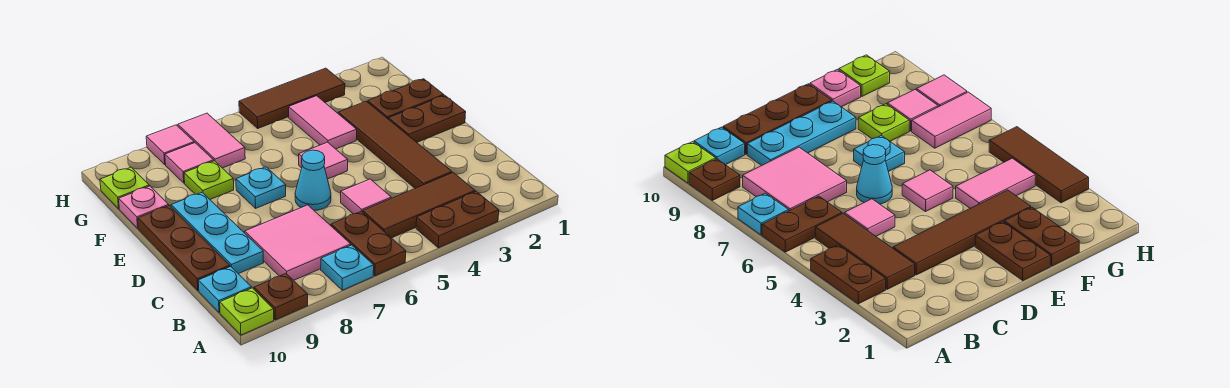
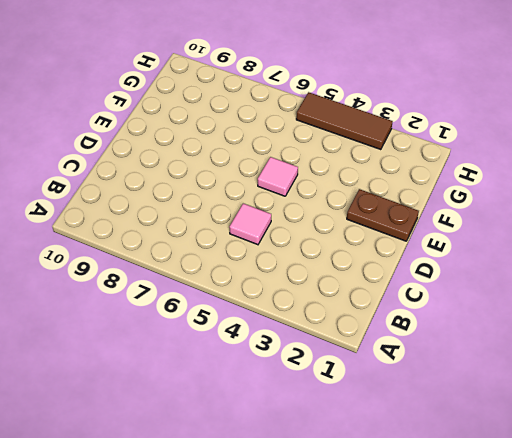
none -> brown 1x2 plate [416,191,499,248]
none -> brown 1x2 plate [331,211,406,276]
none -> cyan 1x1 plate [321,245,374,290]

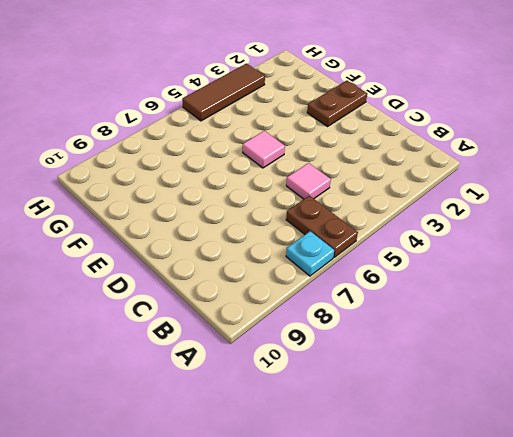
none -> brown 1x2 plate [416,191,499,248]
none -> brown 1x1 plate [254,274,308,320]
none -> lime 1x1 plate [220,288,274,335]

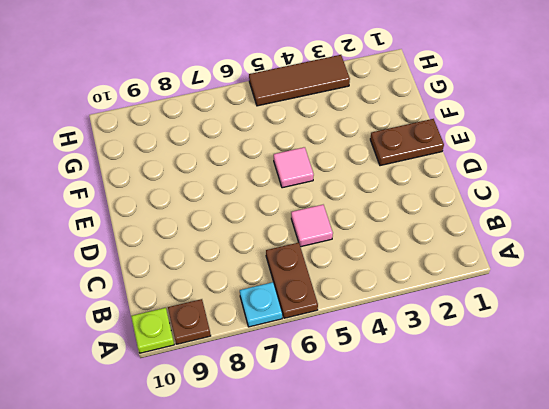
none -> brown 1x2 plate [416,191,499,248]
none -> brown 1x3 tile [363,173,475,238]
none -> pink 2x2 tile [245,205,351,280]

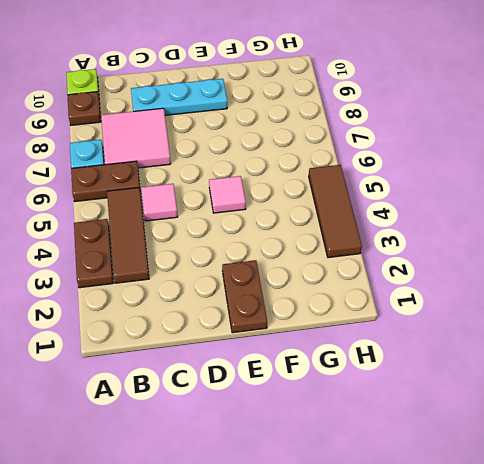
none -> cyan 1x1 plate [198,267,251,313]
none -> brown 1x4 tile [338,101,452,188]
none -> brown 1x3 plate [138,205,230,291]

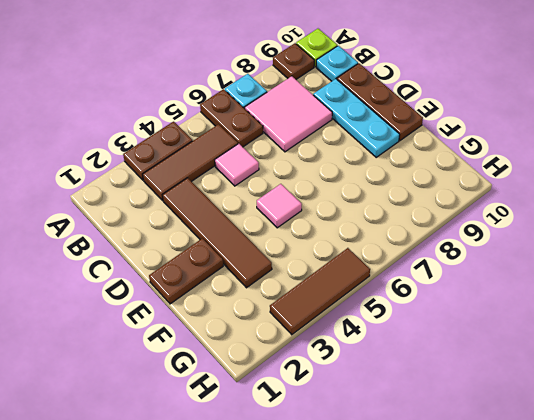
none -> cyan 1x1 cone [295,150,331,210]
none -> cyan 1x1 plate [236,167,286,208]
none -> brown 1x2 plate [368,79,444,119]

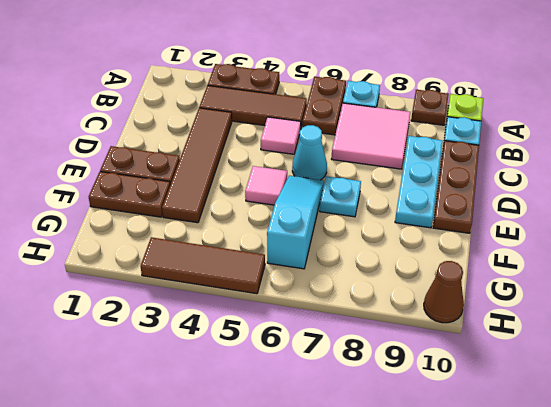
cyan 1x3 slope [267,176,324,269] -> none
brown 1x1 cone [424,261,464,323] -> none
none -> pink 1x2 tile [289,96,357,149]
none -> lime 1x1 plate [184,161,234,199]
none -> pink 1x1 plate [119,186,169,228]

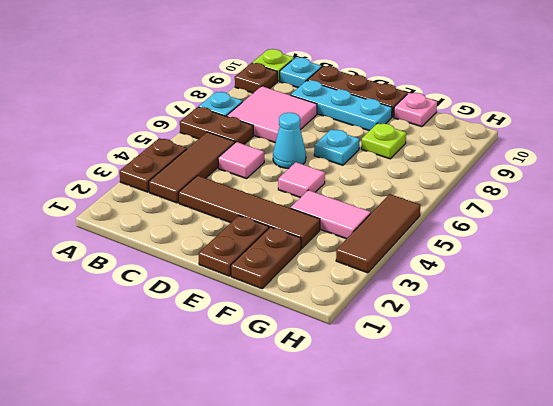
none -> pink 1x2 tile [178,113,245,168]
none -> pink 1x1 tile [165,143,214,183]
none -> lime 1x1 plate [100,167,149,209]

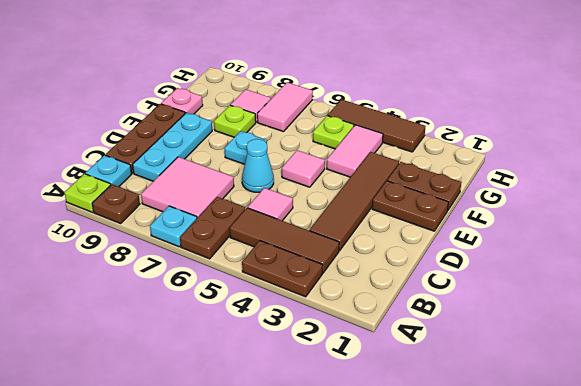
lime 1x1 plate [313,116,354,149] -> lime 1x1 plate moved to [100,167,149,209]
none -> pink 1x1 tile [146,125,194,164]

